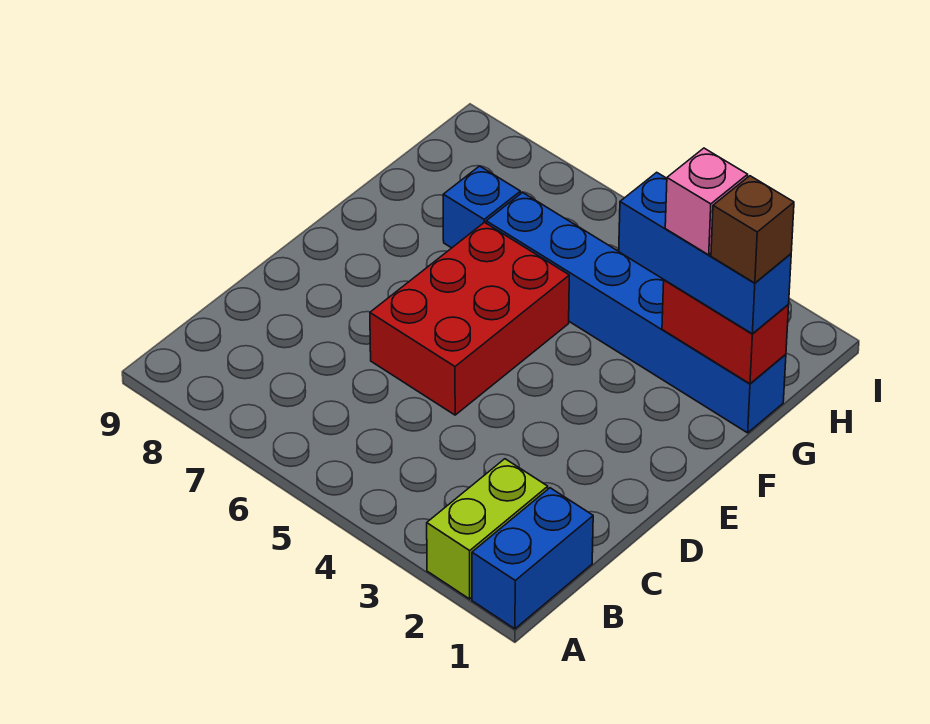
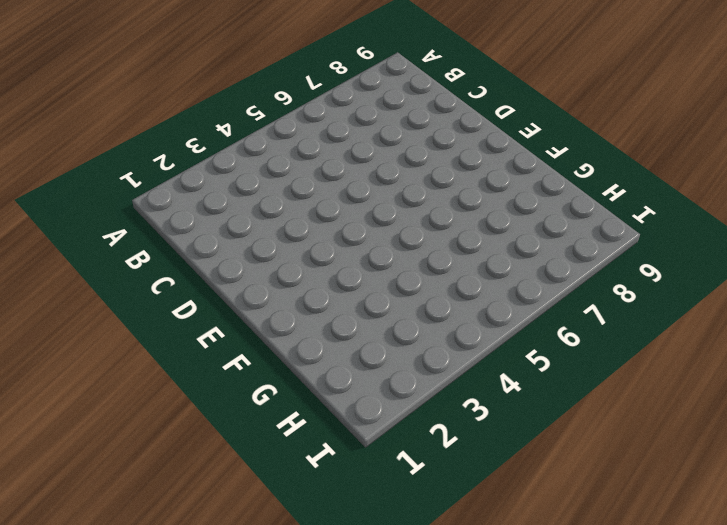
none -> blue 1x2 brick [472,488,593,629]
none -> lime 1x2 brick [427,459,548,599]

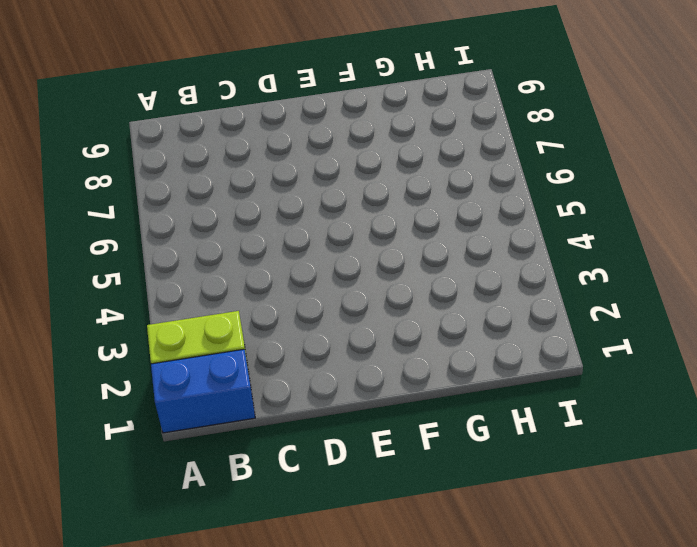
none -> red 2x3 brick [370,222,569,415]
none -> blue 1x6 brick [486,193,786,433]

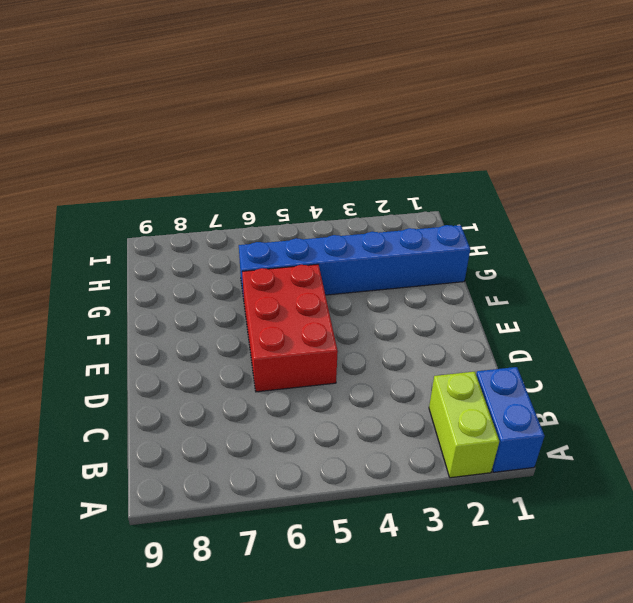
none -> blue 1x1 brick [443,166,520,248]
none -> red 1x2 brick [662,280,789,384]

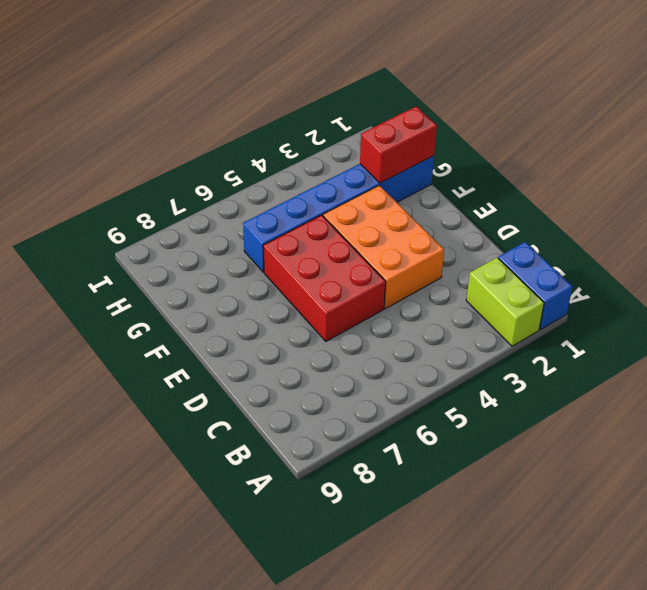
orange 2x3 brick [323,185,444,308] -> none
none -> blue 1x1 brick [443,166,520,248]
none -> blue 1x3 brick [619,172,791,334]

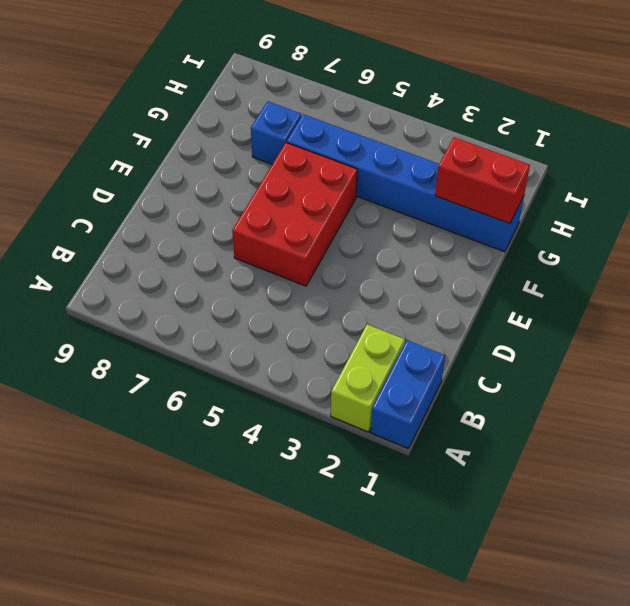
none -> blue 1x3 brick [619,172,791,334]
none -> brown 1x1 brick [711,176,794,283]

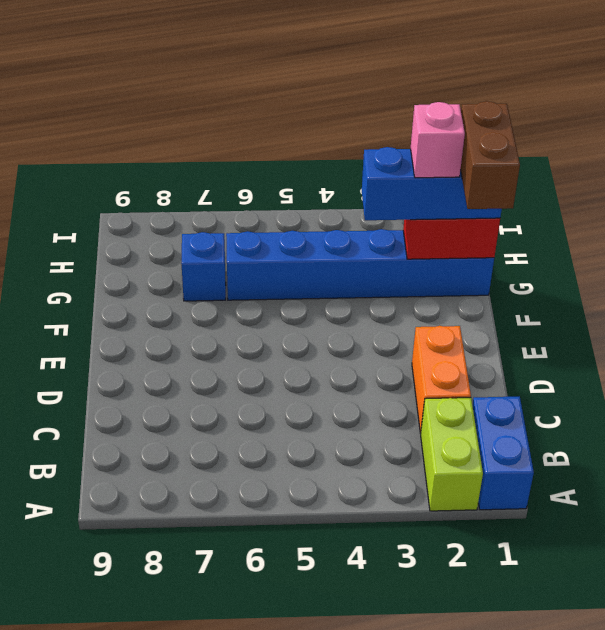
orange 1x2 brick [412,326,471,433] -> none
brown 1x2 brick [461,101,520,209] -> brown 1x1 brick [711,176,794,283]
none -> red 2x3 brick [370,222,569,415]

